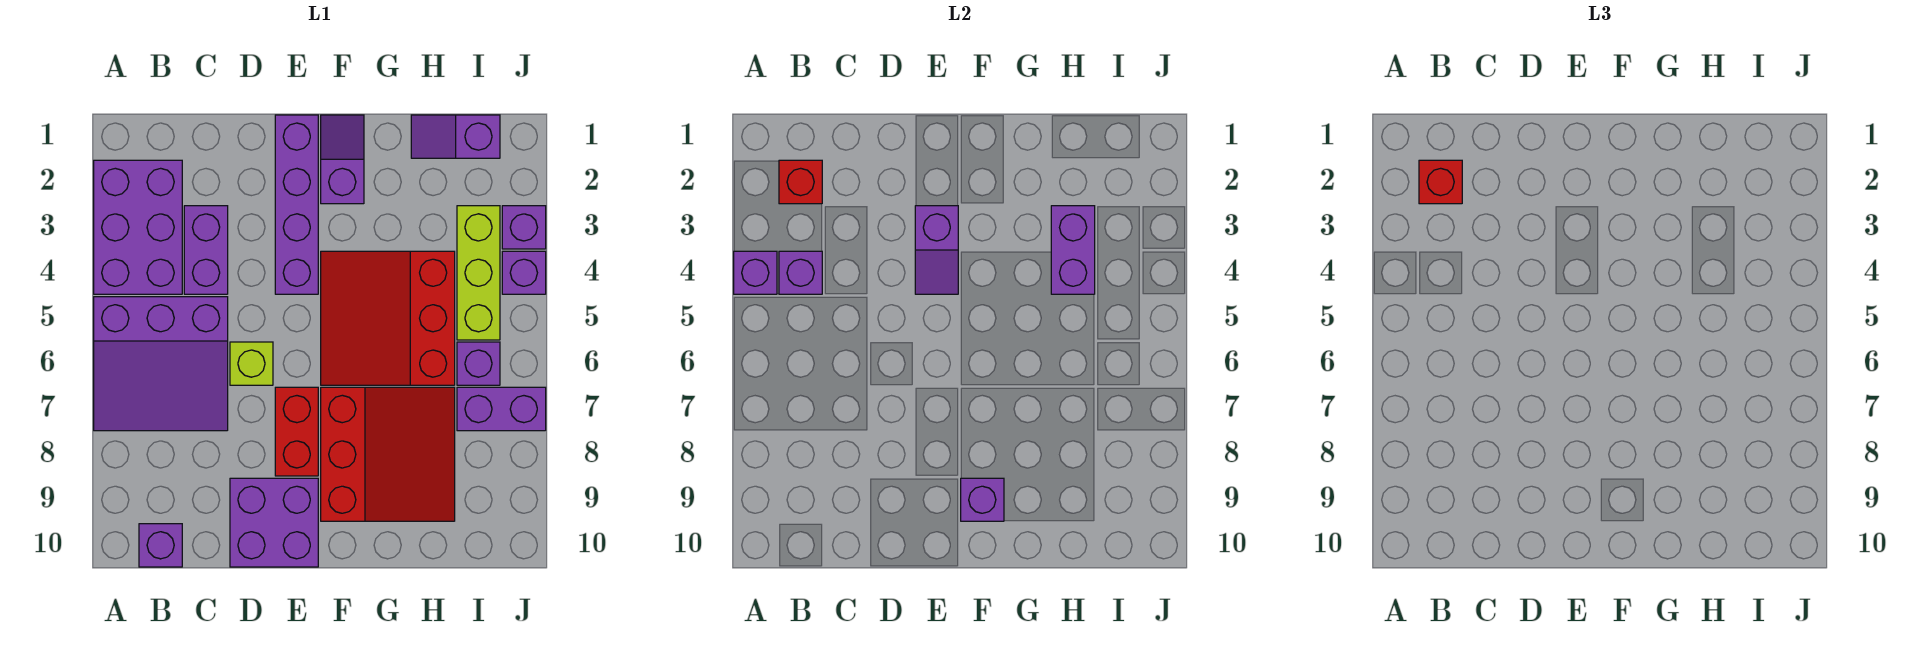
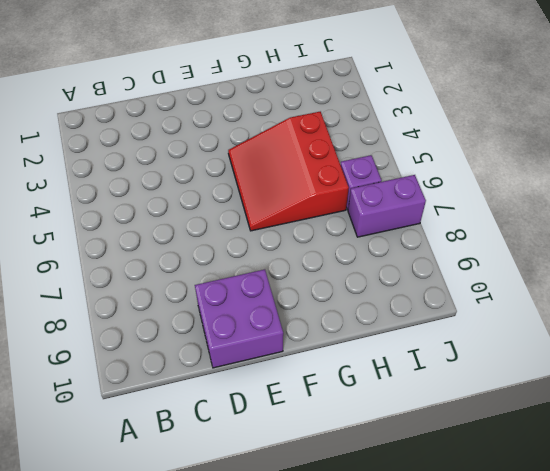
none -> purple 2x3 brick [94,160,182,294]
none -> purple 3x3 slope [94,297,228,431]
none -> purple 1x1 brick [139,524,182,567]

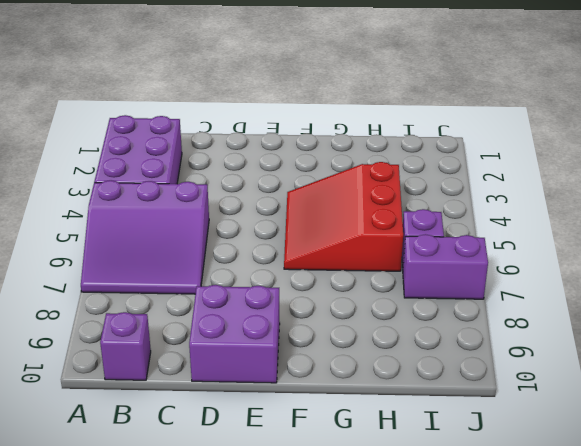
none -> purple 1x2 brick [184,206,228,294]
none -> lime 1x1 brick [230,342,273,385]
none -> purple 1x4 brick [275,115,318,294]

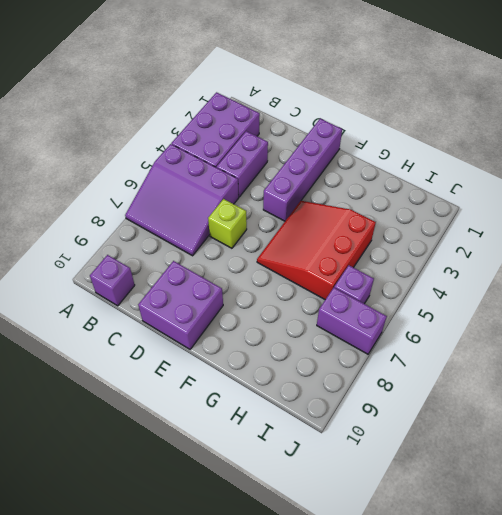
none -> red 1x2 brick [275,387,318,476]
none -> purple 1x2 slope [321,115,364,204]
none -> red 3x3 slope [321,387,455,521]

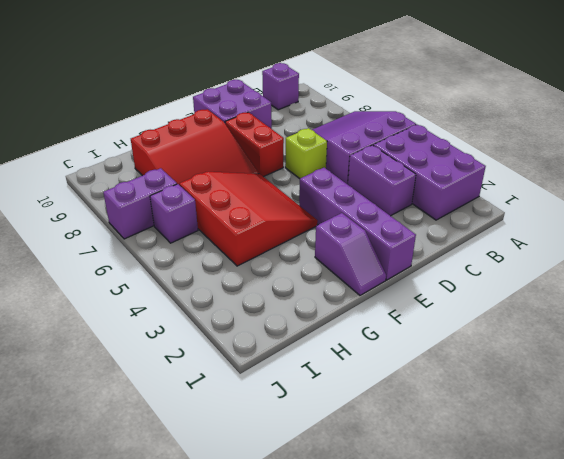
red 3x3 slope [131,109,259,184] -> red 3x3 slope turned to [321,387,455,521]
none -> purple 1x2 slope [411,115,500,158]
none -> lime 1x3 brick [457,206,500,340]
none -> purple 1x1 brick [502,206,546,249]

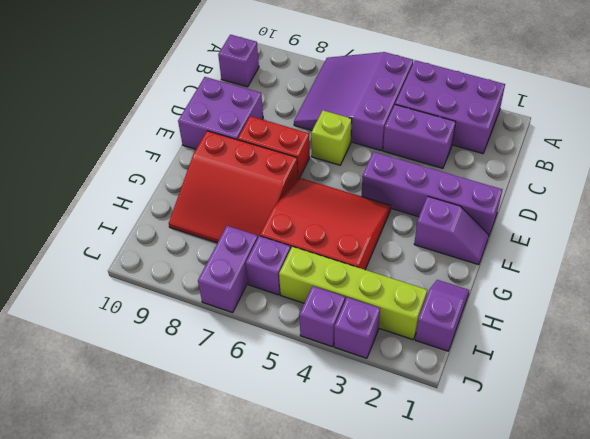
lime 1x4 brick [279,247,427,340] -> lime 1x3 brick [457,206,500,340]
none -> purple 1x1 brick [734,251,777,294]
none -> red 1x1 brick [779,160,822,204]
none -> purple 1x1 brick [779,251,822,294]

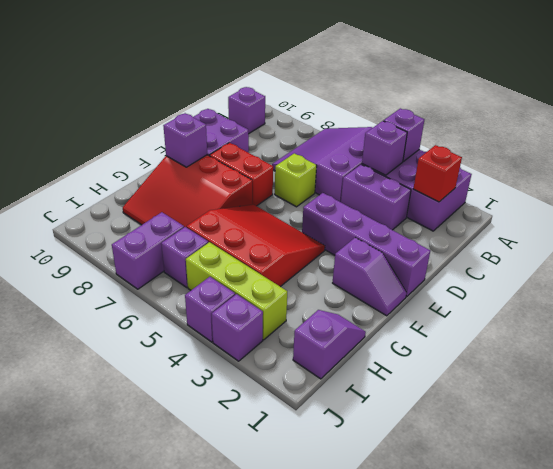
none -> purple 1x2 slope [915,206,958,294]
none -> purple 1x2 brick [1051,206,1095,294]
none -> red 1x1 brick [1419,160,1462,204]

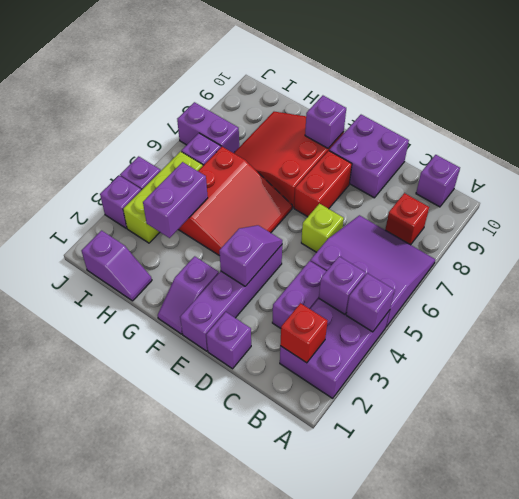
red 1x1 brick [385,193,429,245] -> red 1x1 brick moved to [1419,160,1462,204]
purple 1x1 brick [206,312,251,369] -> none

